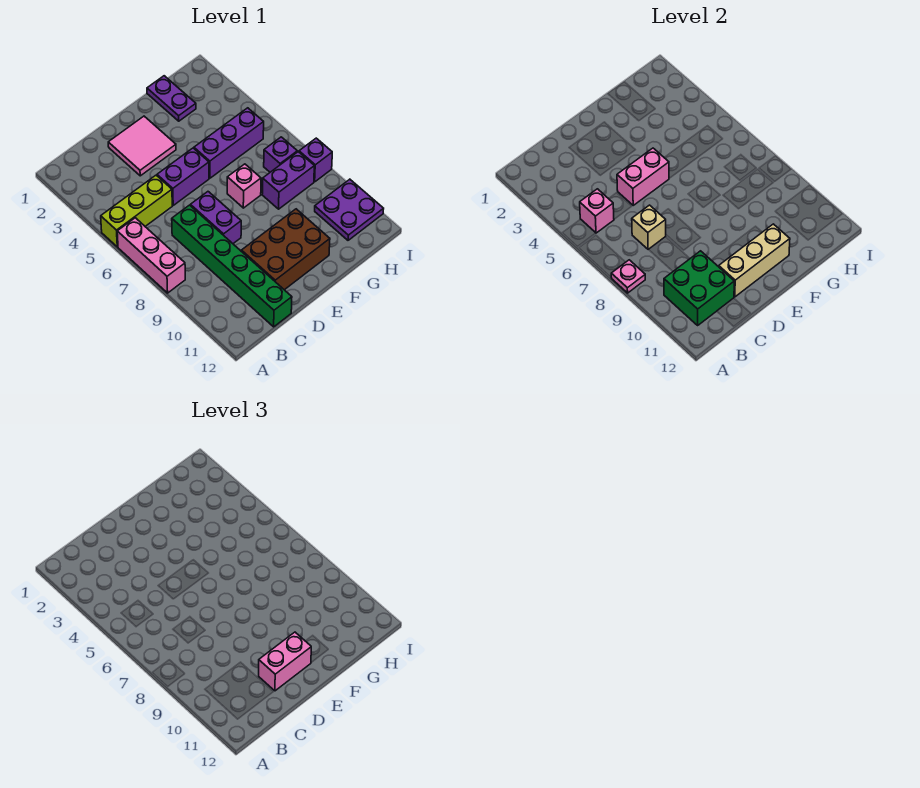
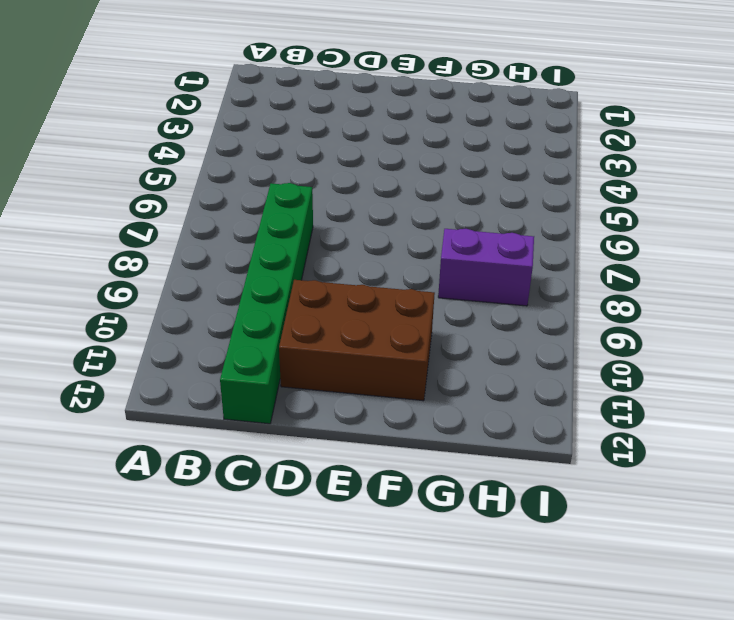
none -> lime 1x3 brick [101,175,172,247]
none -> pink 1x3 brick [117,218,185,293]
none -> pink 2x2 tile [108,116,176,176]

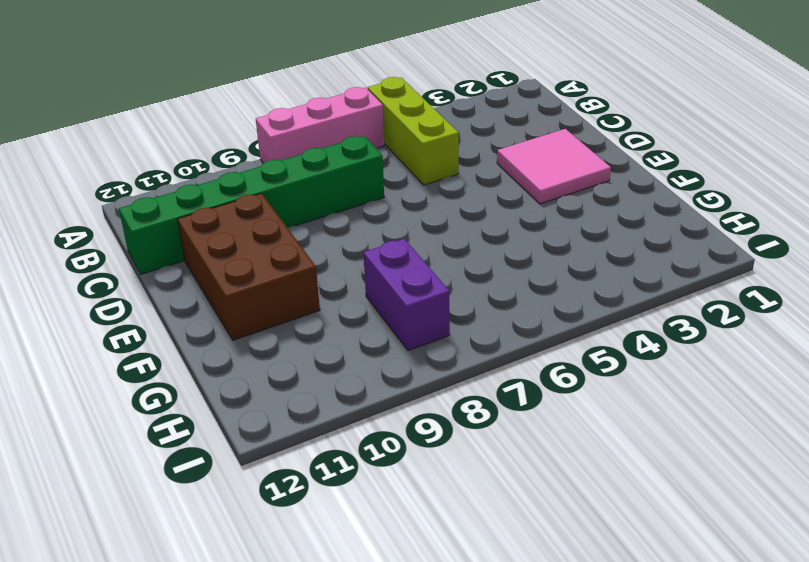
none -> purple 1x2 brick [157,148,209,205]
none -> purple 1x2 brick [190,192,241,244]
none -> purple 1x3 brick [194,108,264,178]

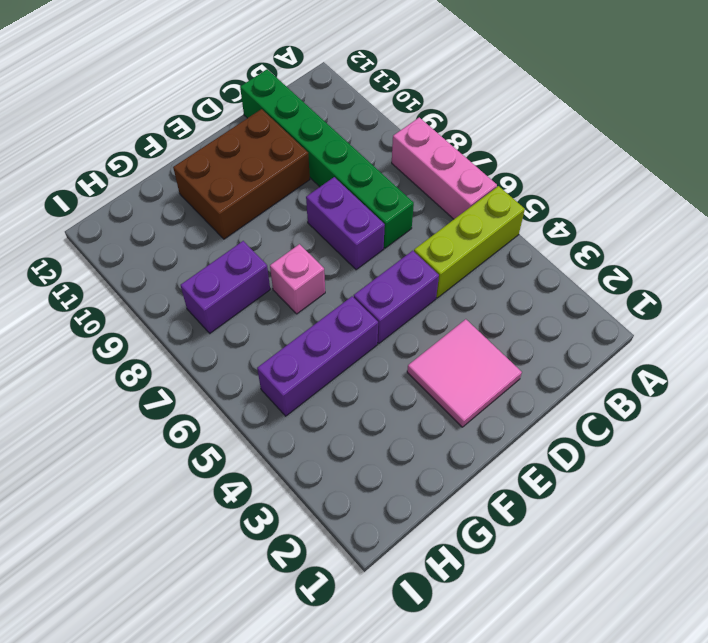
none -> purple 1x2 plate [147,76,196,121]
none -> purple 1x1 brick [264,137,297,172]
none -> purple 2x2 plate [315,179,384,240]

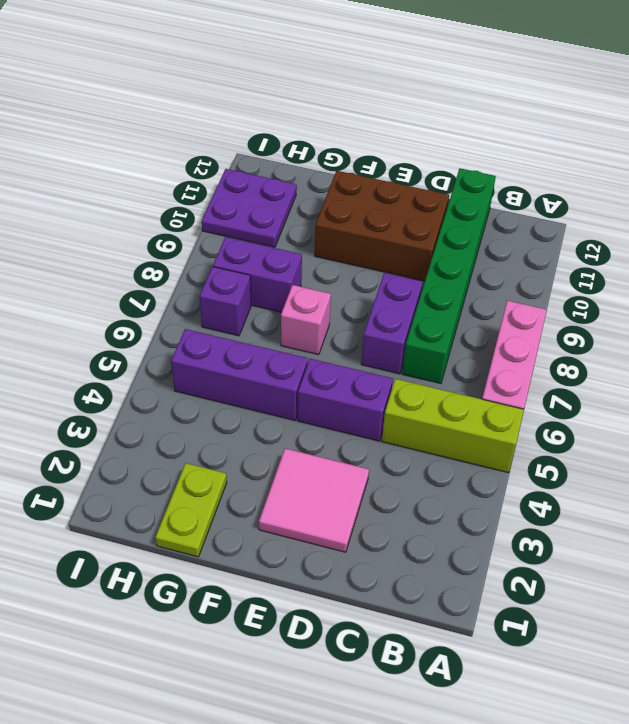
lime 1x2 plate [155,463,227,557] -> purple 1x2 plate [147,76,196,121]
none -> purple 1x1 brick [299,138,332,182]
none -> pink 1x1 plate [611,260,645,293]
none -> pink 1x1 brick [580,189,614,233]

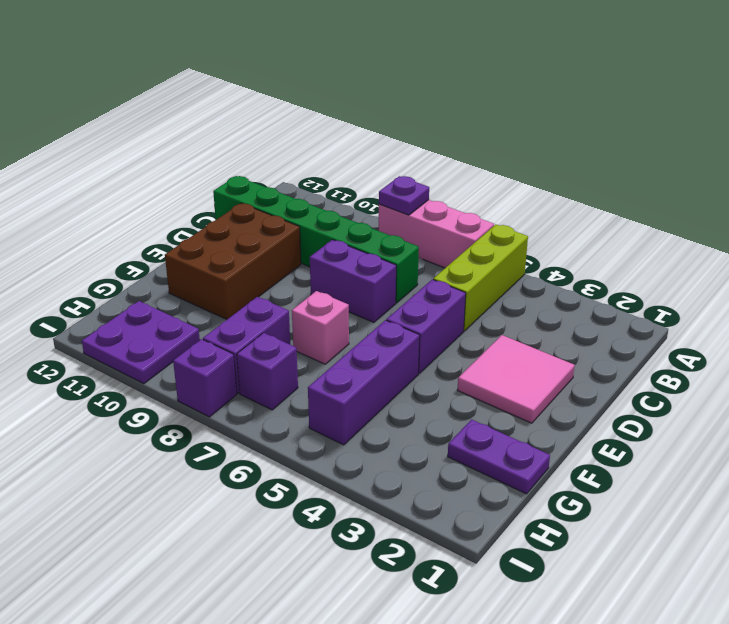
purple 1x1 plate [379,176,429,215] -> pink 1x1 plate [611,260,645,293]
none -> pink 1x1 brick [580,189,614,233]
none -> green 2x2 brick [664,251,734,325]
none -> tan 1x1 brick [632,205,666,250]

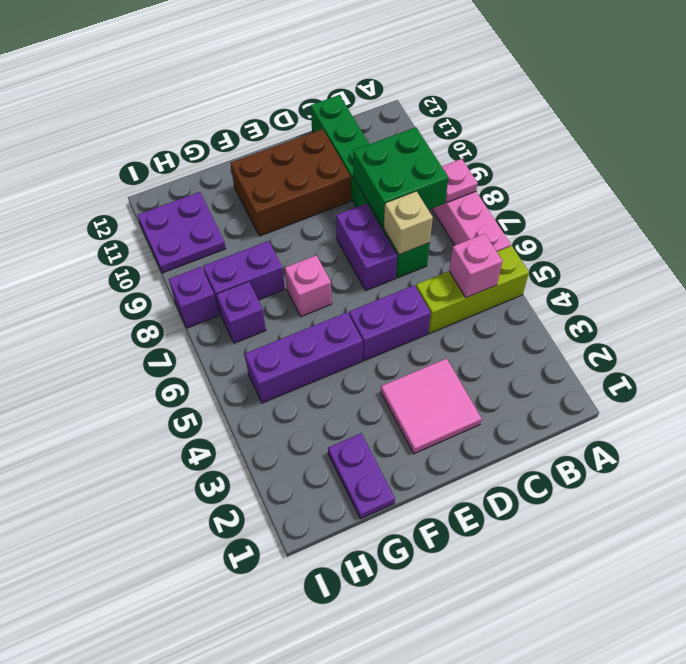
green 2x2 brick [353,127,449,227] -> green 2x2 brick moved to [664,251,734,325]
none -> pink 1x2 brick [617,148,669,205]
none -> tan 1x3 brick [719,224,790,297]
none -> pink 1x2 brick [259,632,311,691]

